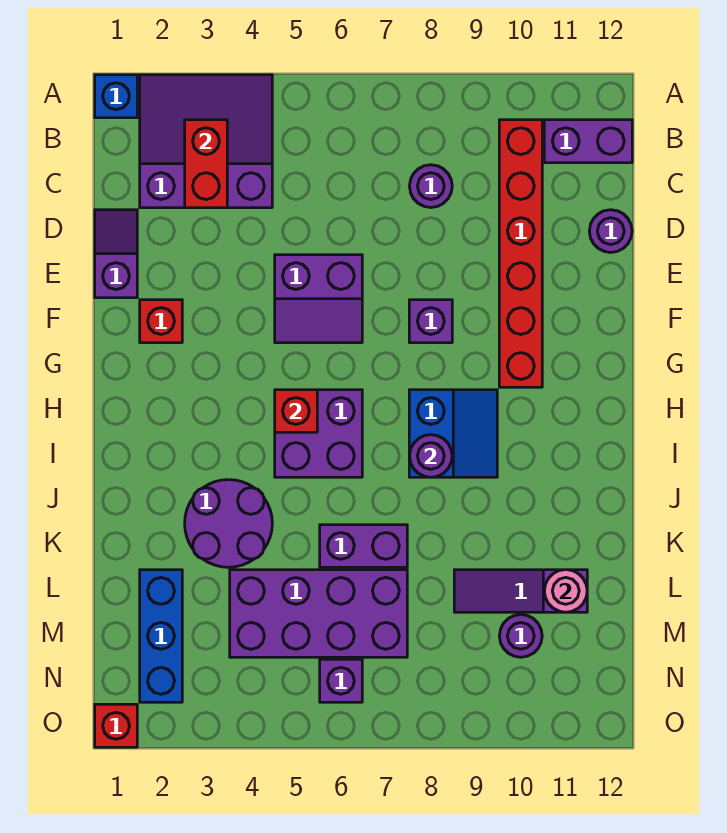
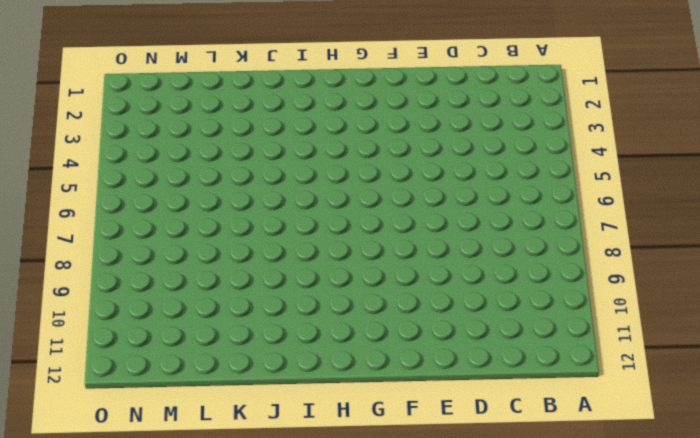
none -> blue 1x1 brick [95,75,137,118]
none -> purple 3x3 slope [140,75,272,208]
none -> red 1x6 brick [499,120,542,387]

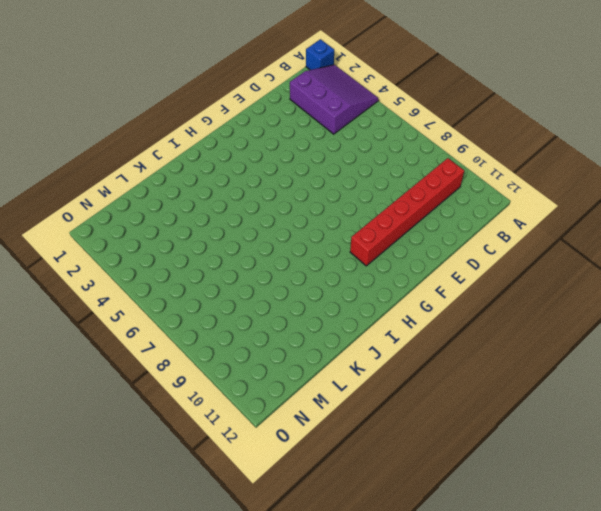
none -> purple 1x2 brick [544,120,632,163]
none -> purple 1x1 round brick [410,165,452,208]
none -> purple 1x2 slope [95,210,137,298]

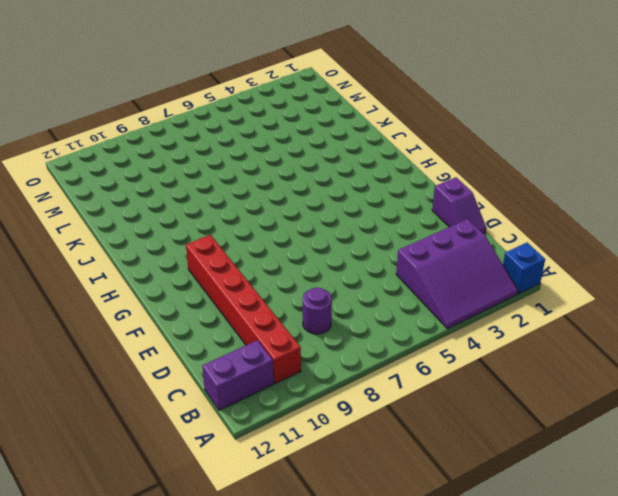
none -> purple 1x1 round brick [589,210,632,253]
none -> purple 2x2 slope [275,255,362,343]
none -> red 1x1 brick [140,300,182,343]

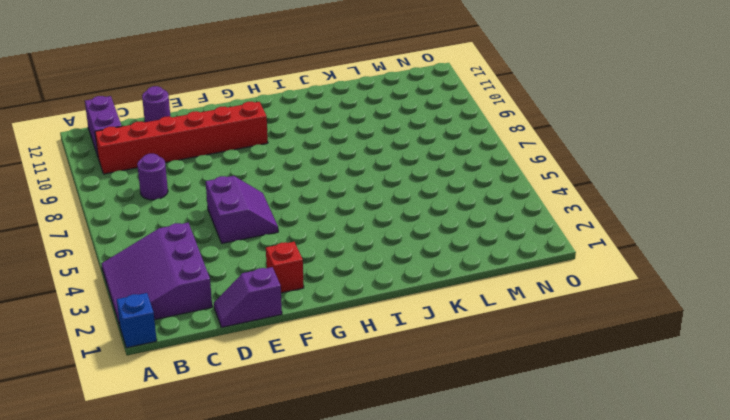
none -> purple 1x1 brick [409,300,452,343]
none -> purple 2x2 brick [275,390,362,477]
none -> blue 2x2 slope [409,390,497,477]

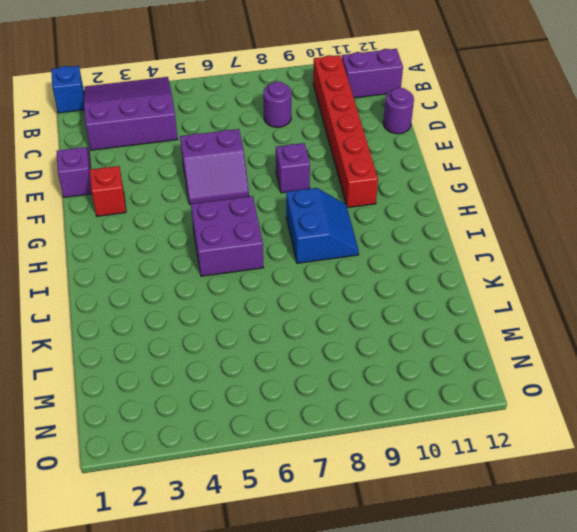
none -> purple 2x2 round brick [185,480,272,567]
none -> purple 1x2 brick [320,525,407,567]
none -> blue 1x3 brick [140,570,182,702]

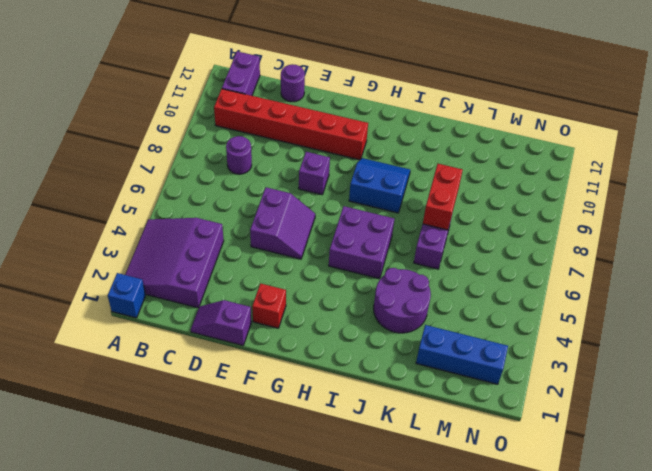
red 1x2 brick [423,164,463,230] -> red 1x2 brick turned to [185,120,227,208]
none -> purple 2x4 brick [230,570,407,657]
none -> purple 1x3 slope [454,570,587,612]
none -> purple 1x1 round brick [500,615,542,657]

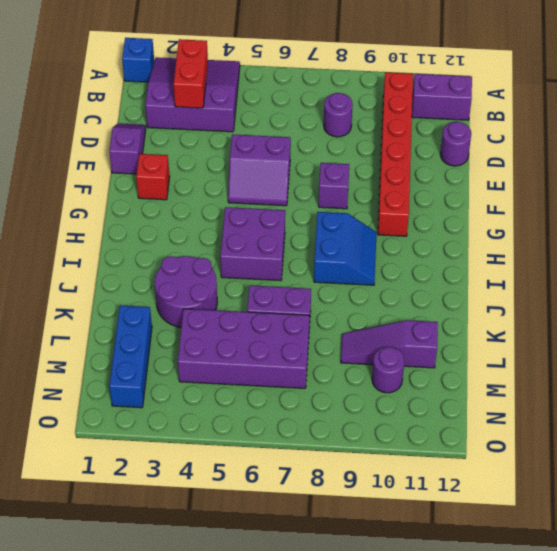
none -> purple 1x1 brick [320,659,362,702]
none -> red 1x1 brick [95,704,137,747]
none -> red 1x1 brick [275,390,317,432]

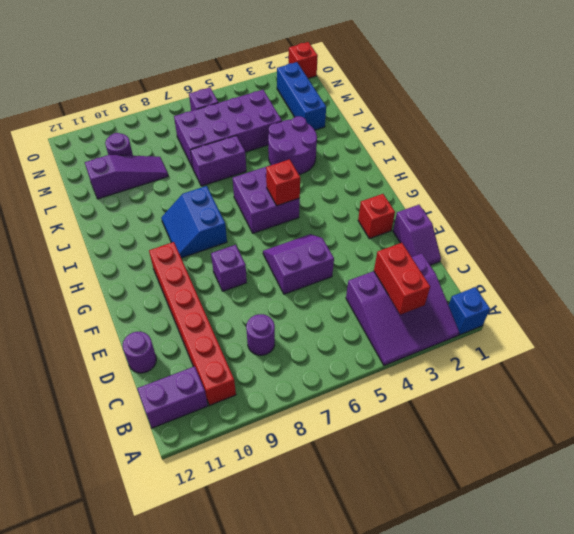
none -> purple 1x1 round brick [410,435,452,477]
none -> pink 1x1 round brick [544,570,587,612]

